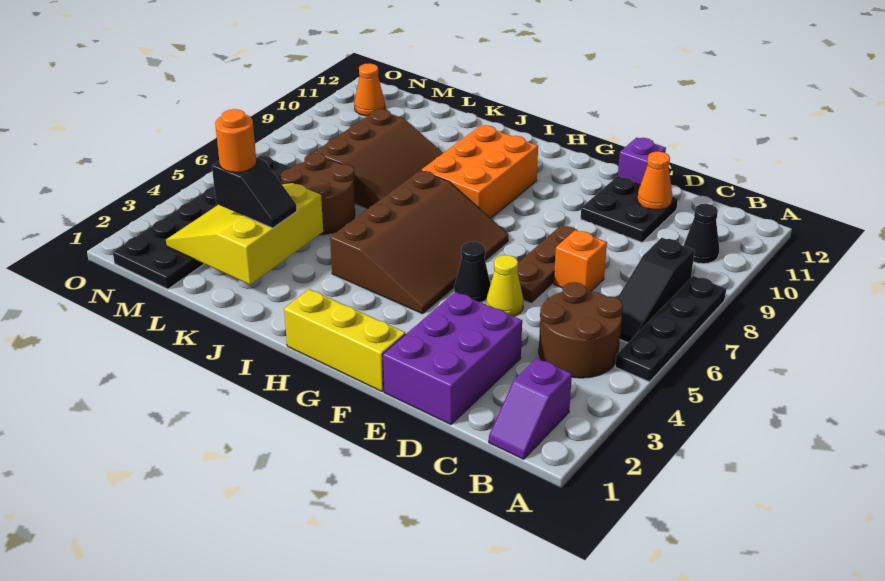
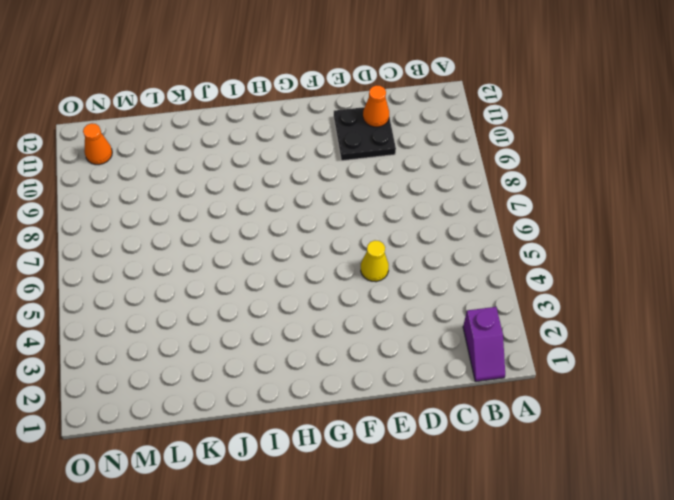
none -> black 1x4 plate [615,276,726,382]
none -> brown 2x2 round brick [539,282,623,378]
none -> black 1x3 slope [617,238,695,343]

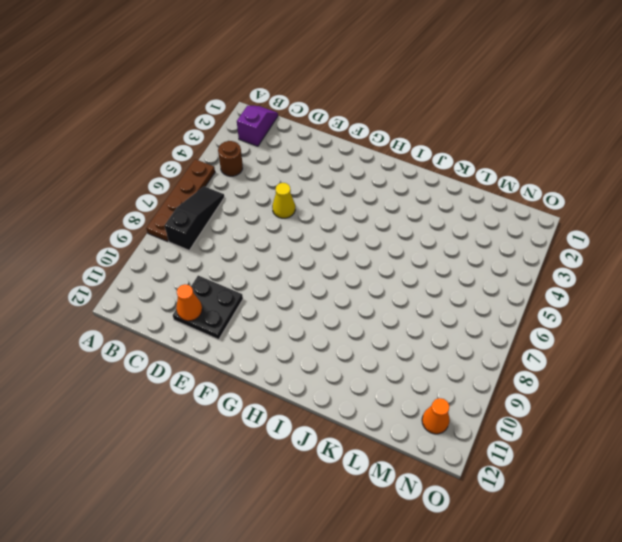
brown 1x4 plate [146,159,215,242] -> black 1x4 plate [615,276,726,382]
brown 1x1 round brick [218,141,243,176] -> brown 2x2 round brick [539,282,623,378]
none -> black 1x1 cone [684,204,719,264]
none -> purple 2x3 brick [383,292,522,424]
none -> orange 1x1 brick [554,230,607,291]

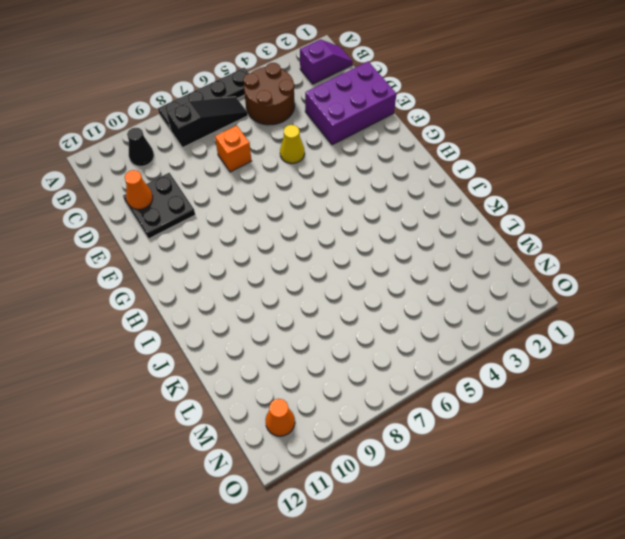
none -> brown 1x3 plate [517,225,577,302]
none -> purple 1x1 brick [618,138,666,185]
none -> yellow 1x3 brick [284,289,406,391]

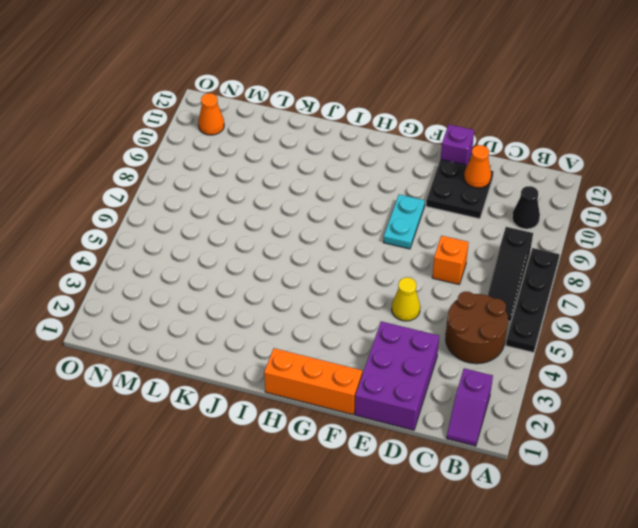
orange 1x3 brick [264,348,362,415] -> yellow 1x3 brick [284,289,406,391]
cyan 1x2 plate [384,194,425,249] -> none
none -> brown 1x3 plate [517,225,577,302]
none -> black 1x1 cone [454,242,491,302]
none -> brown 3x4 slope [330,170,509,314]

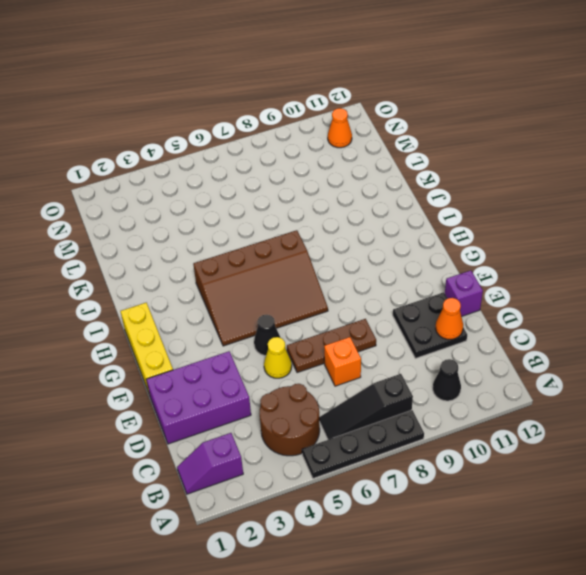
none -> orange 2x3 brick [421,125,538,218]
none -> brown 3x3 slope [314,109,443,209]
none -> brown 2x2 round brick [281,153,355,235]

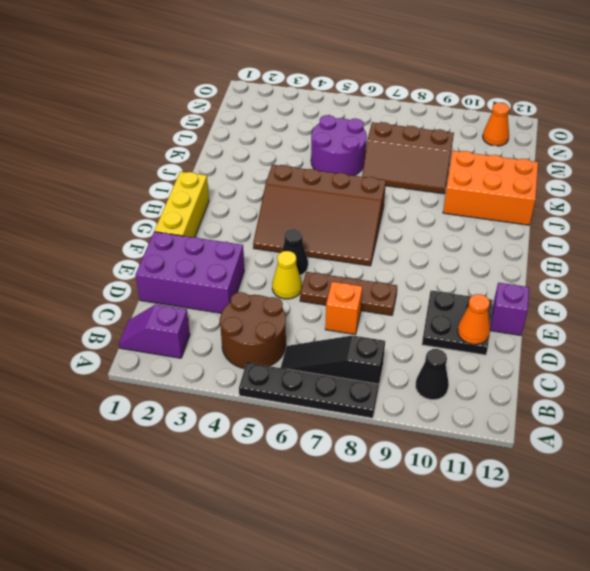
orange 2x3 brick [443,151,538,225] -> orange 2x3 brick moved to [421,125,538,218]
purple 2x2 round brick [311,115,367,176] -> brown 2x2 round brick [281,153,355,235]
brown 2x3 slope [362,122,454,194] -> brown 3x3 slope [314,109,443,209]
none -> black 2x6 plate [113,155,291,289]
none -> yellow 3x3 slope [166,183,323,285]
none -> black 1x2 slope [212,158,297,228]

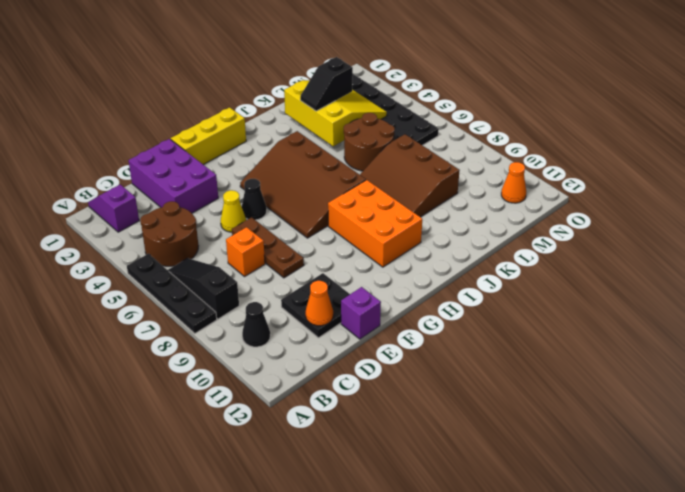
none -> orange 1x1 round brick [215,109,256,172]

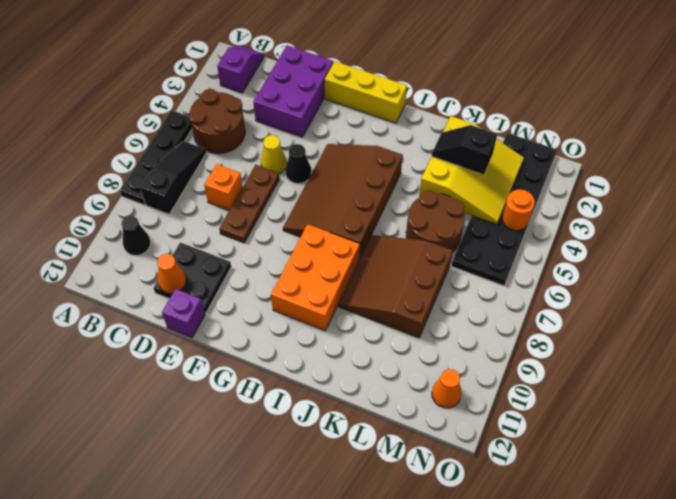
orange 1x1 round brick [502,190,535,231] -> orange 1x1 round brick moved to [215,109,256,172]

